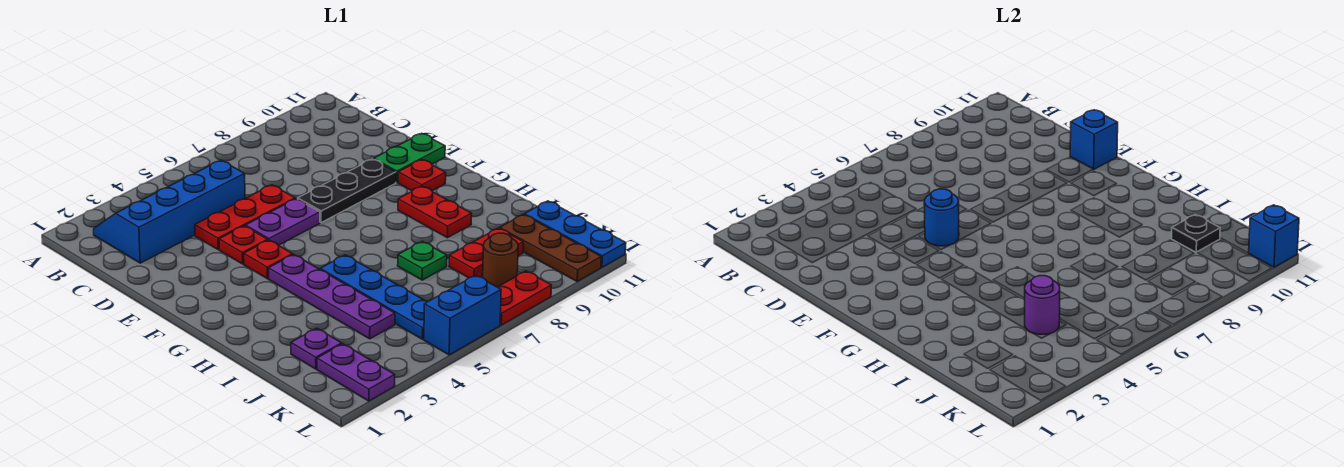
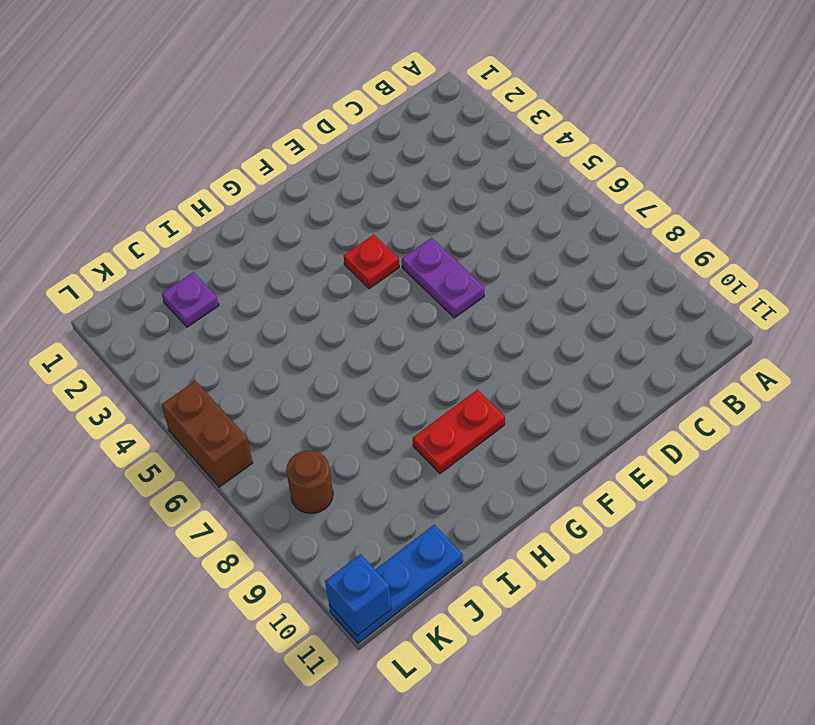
brown 1x2 brick [161,381,253,487] -> blue 1x2 brick [424,275,501,355]
none -> blue 2x4 slope [94,160,245,263]
none -> red 1x3 plate [195,185,295,249]
none -> red 1x1 plate [219,226,268,264]

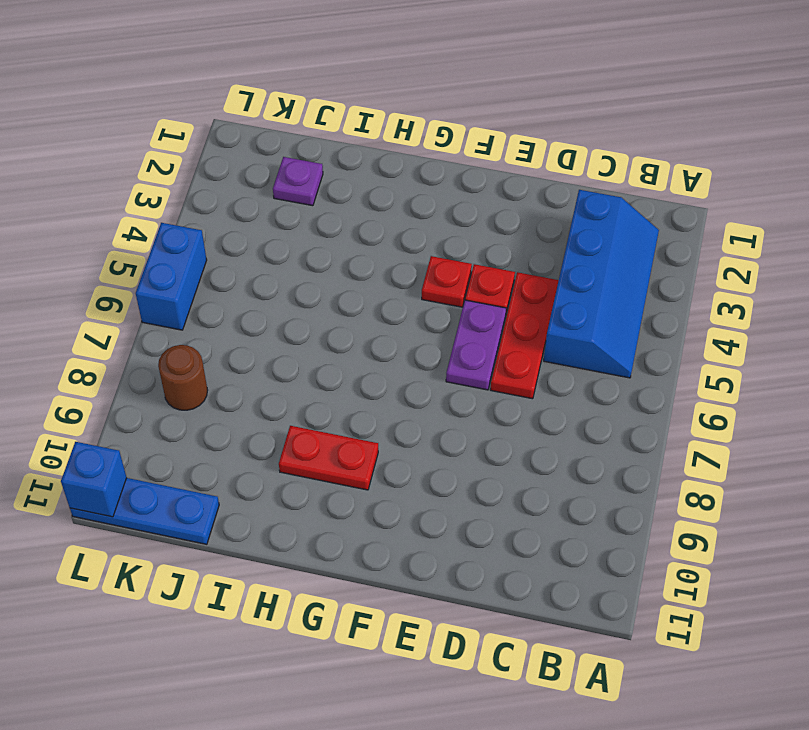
none -> black 1x3 plate [298,159,396,223]
none -> green 1x2 plate [374,133,445,182]
none -> red 1x1 plate [398,160,446,191]

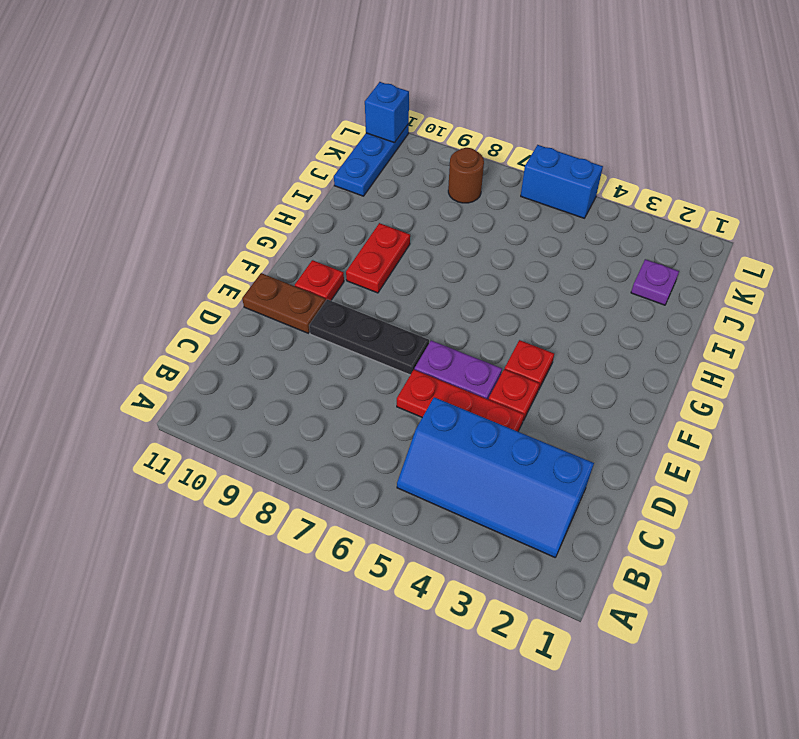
brown 1x2 plate [242,273,326,333] -> green 1x2 plate [374,133,445,182]
none -> purple 1x4 plate [269,255,395,339]
none -> blue 1x4 plate [320,255,428,339]
none -> green 1x1 plate [398,241,447,280]

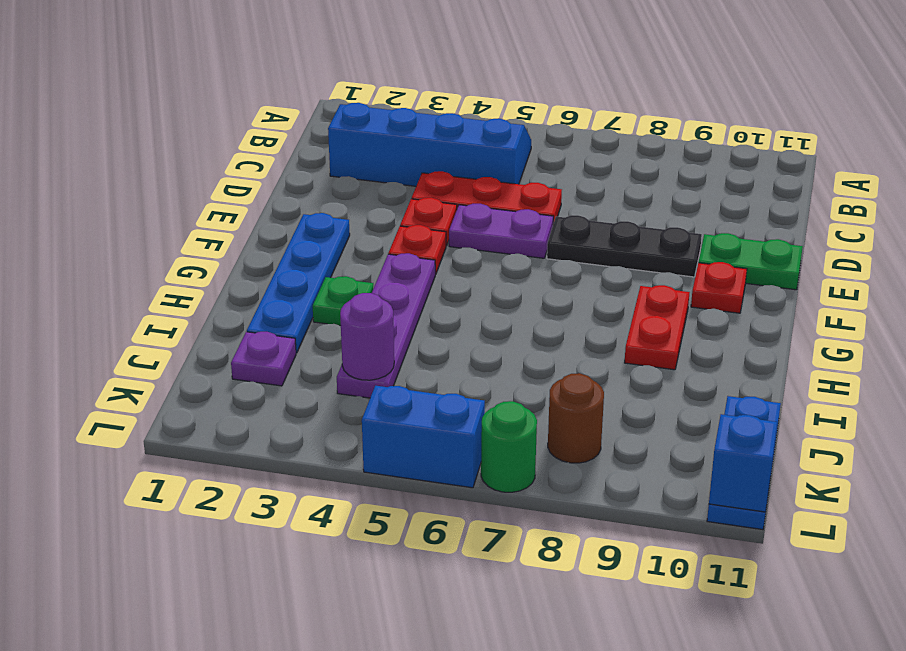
blue 1x4 plate [247,213,350,353] -> blue 1x4 plate moved to [320,255,428,339]
green 1x1 plate [313,276,373,326] -> green 1x1 plate moved to [398,241,447,280]
green 1x1 round brick [481,401,537,492] -> red 1x2 plate [498,271,551,325]
none -> red 1x2 plate [449,228,523,278]
none -> brown 1x3 plate [500,214,601,281]
none -> purple 1x2 plate [317,344,395,401]

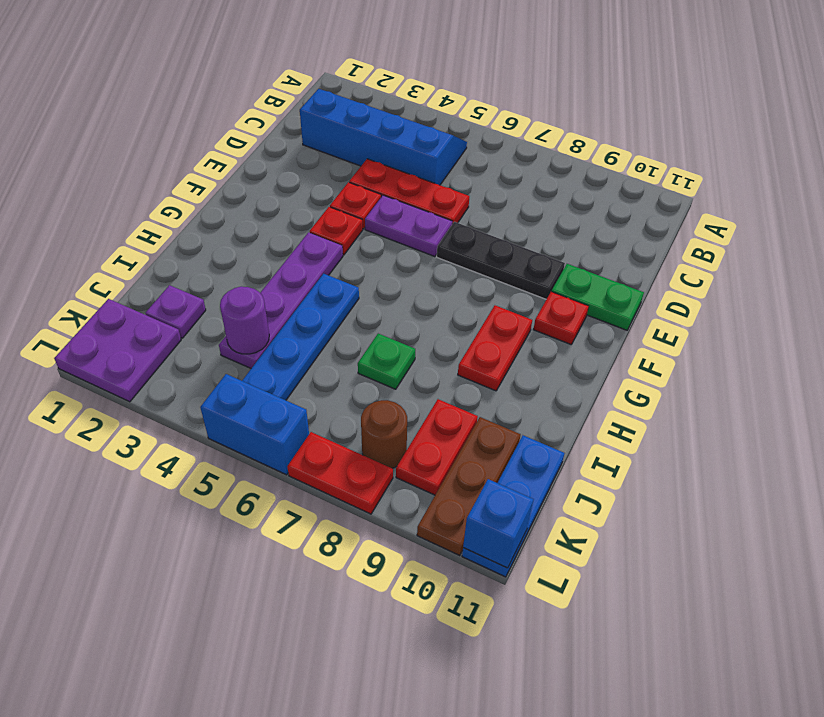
red 1x2 plate [396,399,478,495] -> red 1x2 plate turned to [449,228,523,278]
purple 2x2 plate [54,299,181,402] -> purple 1x2 plate [317,344,395,401]
none -> blue 1x1 round brick [924,189,959,246]
none -> blue 1x1 brick [1070,110,1118,169]
none -> black 1x1 plate [1171,214,1220,252]

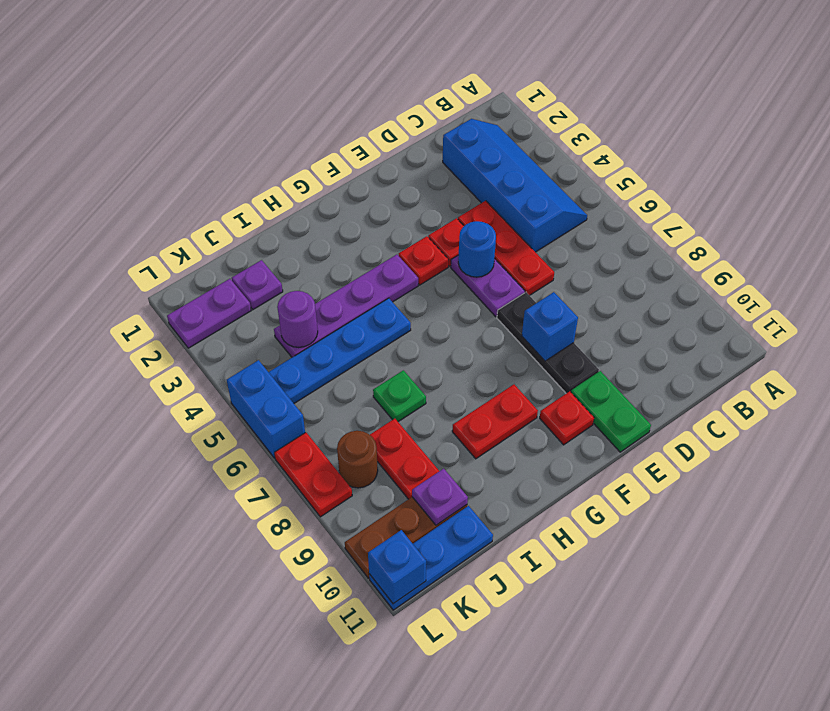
blue 1x1 brick [522,292,578,361] -> blue 1x1 brick moved to [1070,110,1118,169]
purple 1x1 plate [412,469,468,525] -> black 1x1 plate [1171,214,1220,252]

